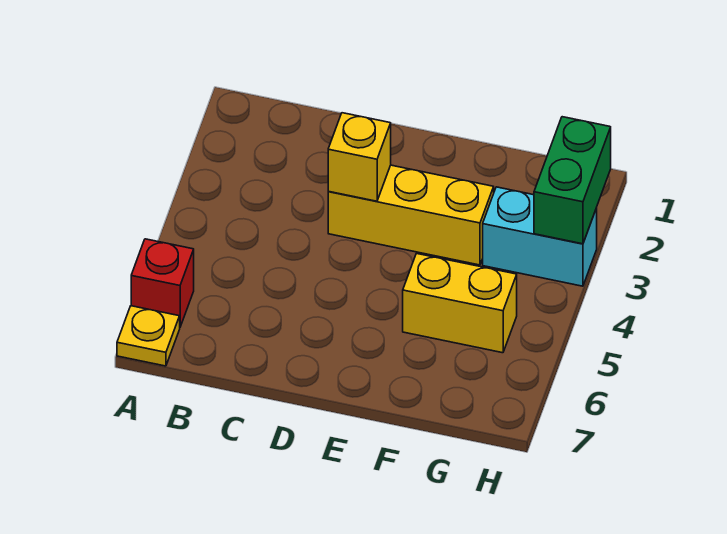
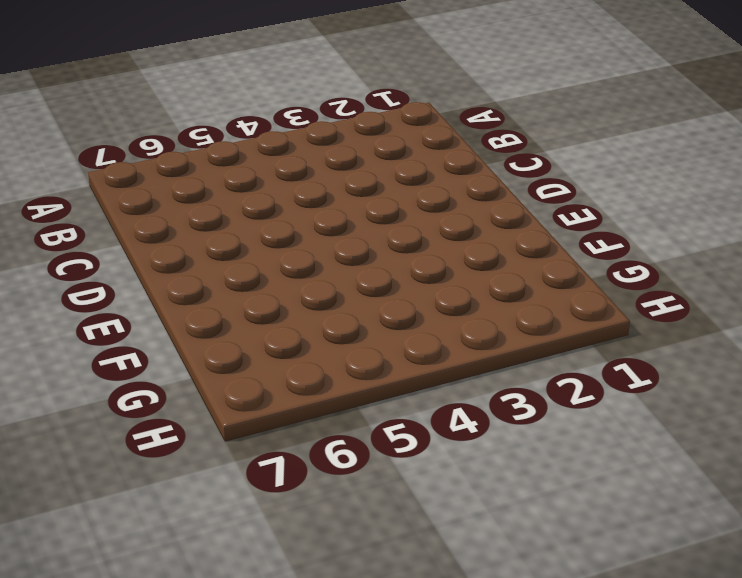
none -> red 1x1 brick [131,239,194,327]
none -> yellow 1x1 plate [117,306,180,366]

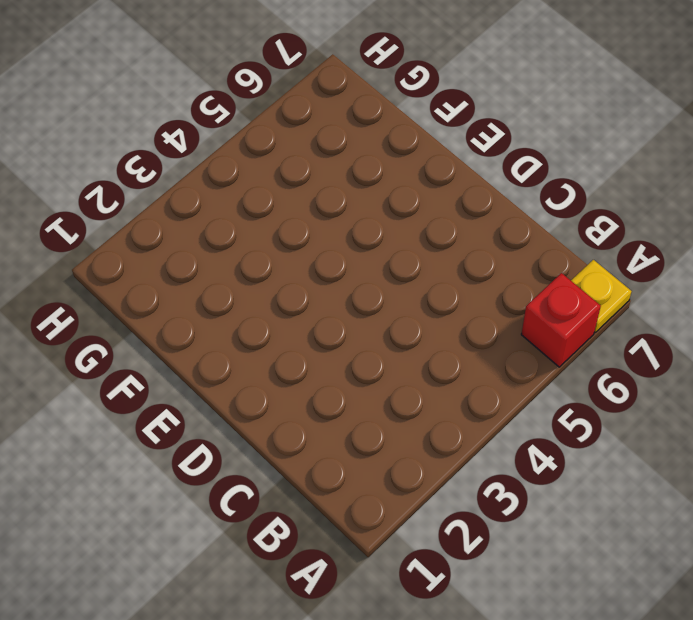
none -> yellow 1x3 brick [328,165,494,265]
none -> yellow 1x2 brick [403,253,517,353]

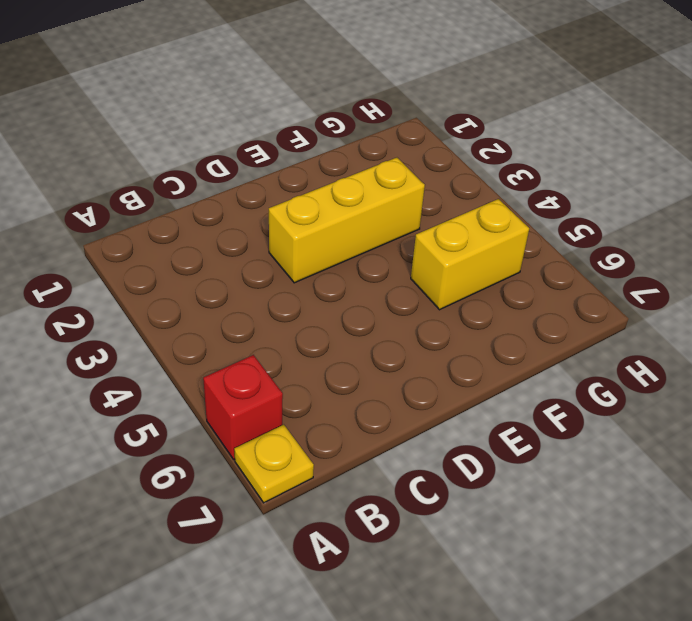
none -> cyan 1x2 brick [483,187,597,286]
none -> yellow 1x1 brick [328,113,391,201]

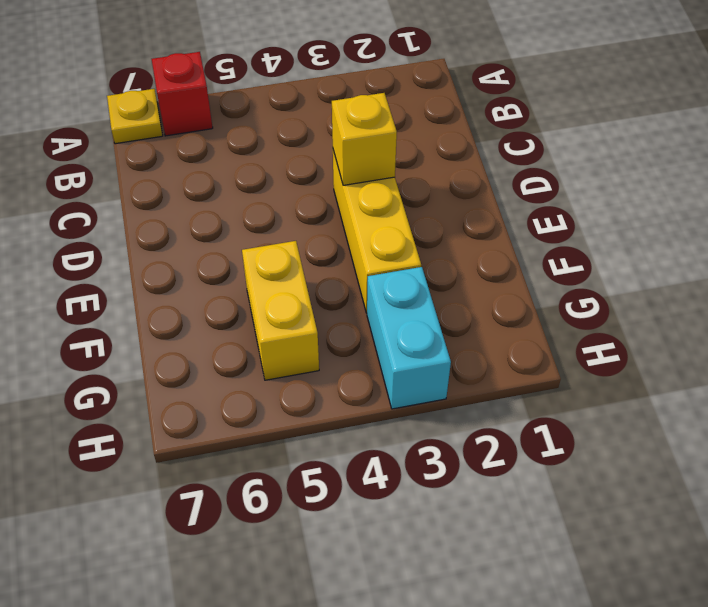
none -> green 1x2 brick [534,117,611,244]

